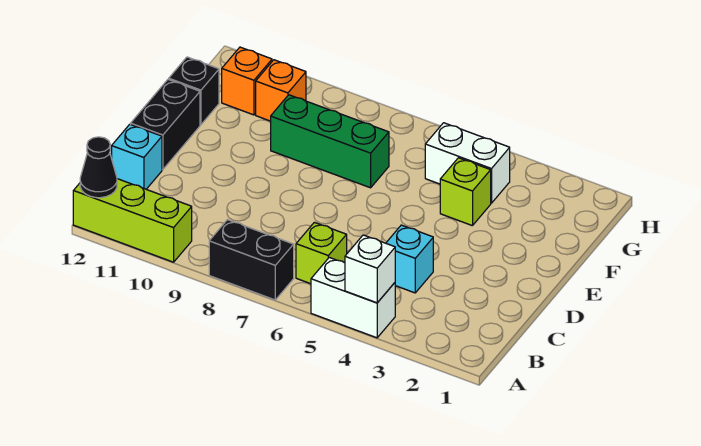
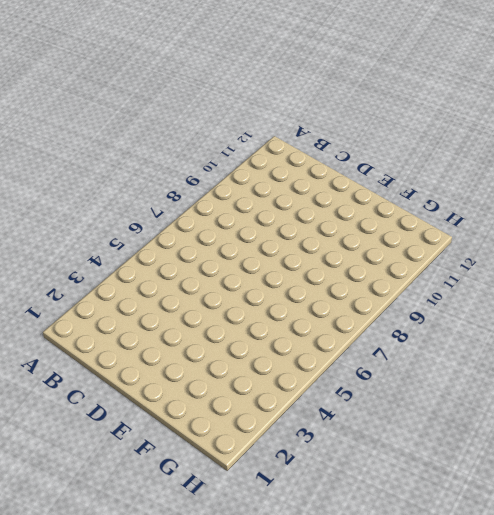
none -> white 1x2 brick [311,257,395,338]
none -> black 1x2 brick [209,220,294,300]
none -> lime 1x3 brick [73,179,192,262]

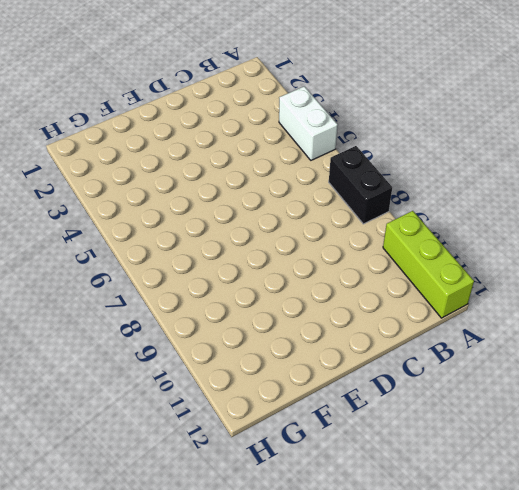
none -> lime 1x1 brick [296,222,347,284]
none -> cyan 1x1 brick [386,225,433,293]
none -> cyan 1x1 brick [112,124,162,189]

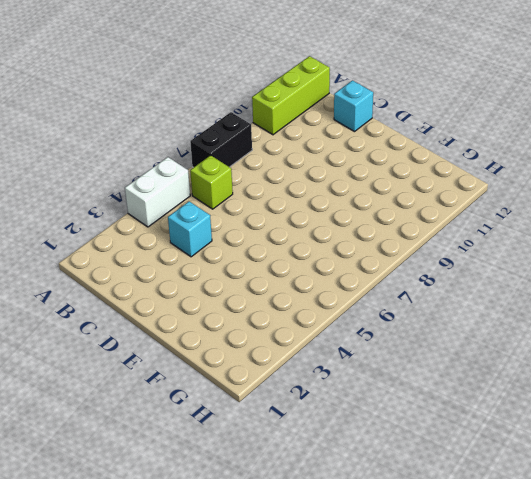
none -> black 1x2 brick [131,79,200,170]
none -> lime 1x1 brick [440,158,491,226]
none -> green 1x3 brick [271,95,389,188]

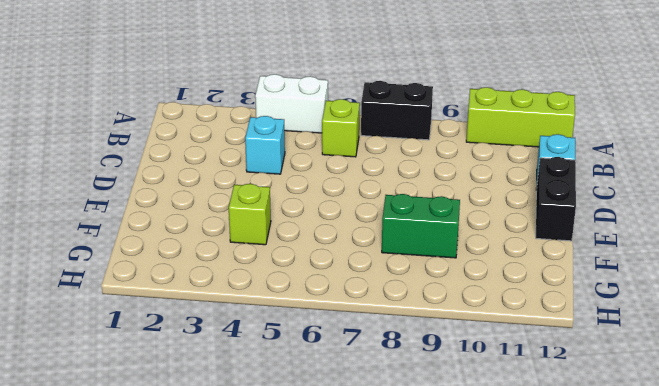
green 1x2 brick [382,194,460,258] -> green 1x3 brick [271,95,389,188]
none -> black 1x1 brick [169,57,219,125]
none -> white 1x2 brick [425,123,510,203]
none -> orange 1x1 brick [256,60,306,121]

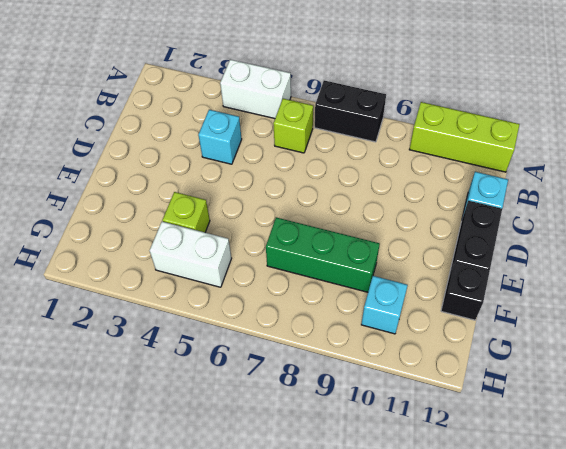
cyan 1x1 brick [361,276,408,334] -> orange 1x1 brick [256,60,306,121]
none -> orange 1x1 brick [222,47,272,115]
none -> white 1x1 brick [345,235,395,303]
none -> black 1x1 cone [80,137,117,198]

